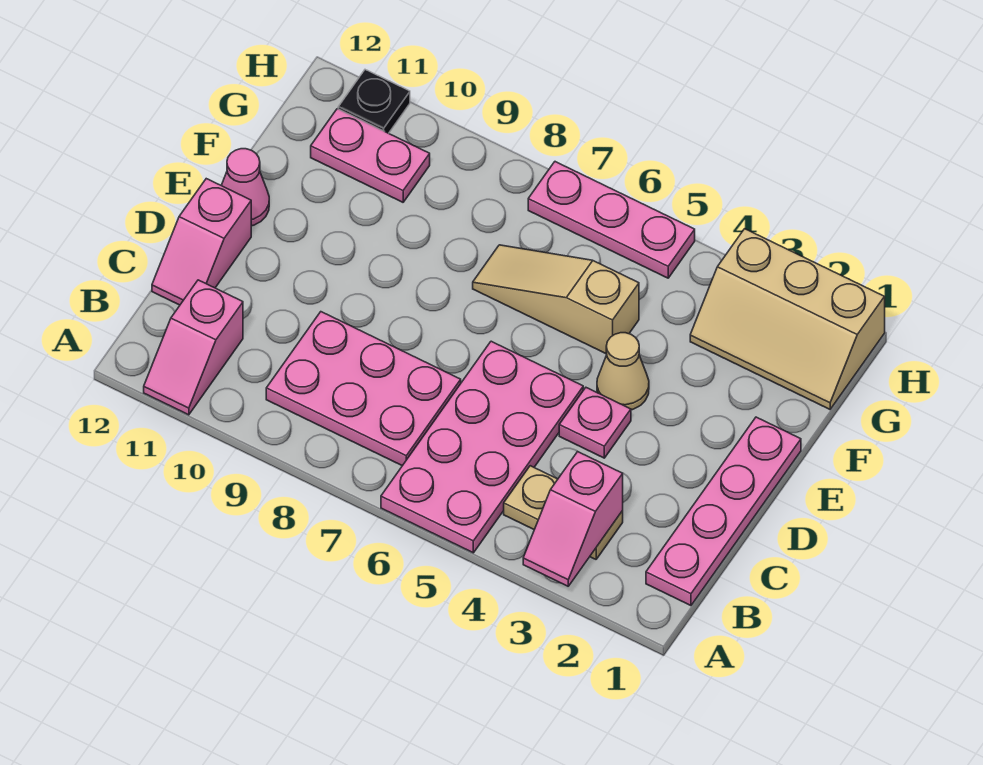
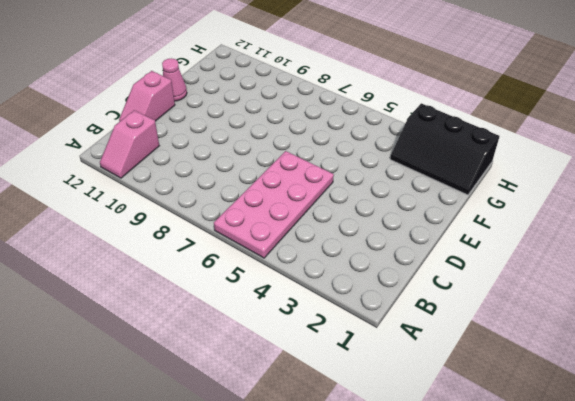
black 2x3 slope [390,103,499,195] -> tan 2x3 slope [690,229,885,409]
none -> pink 1x4 plate [646,417,801,606]
none -> tan 1x2 plate [504,466,623,559]
none -> pink 2x3 plate [266,312,461,466]

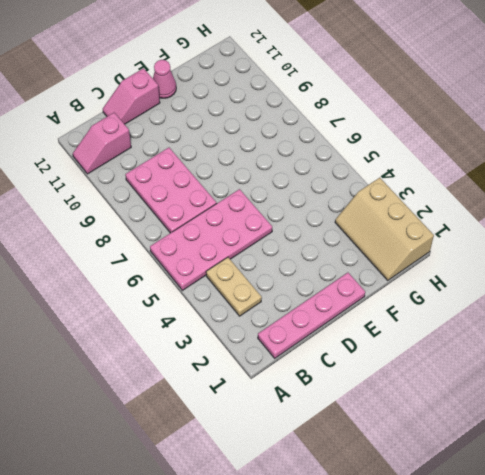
none -> pink 1x1 plate [559,388,631,458]
none -> tan 1x1 cone [597,333,649,410]
none -> tan 1x3 slope [473,245,639,354]

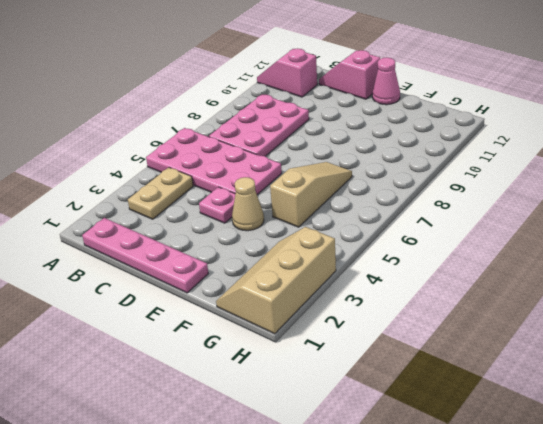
none -> pink 1x2 plate [311,109,430,202]
none -> pink 1x3 plate [528,162,695,278]
none -> black 1x1 plate [338,70,410,133]

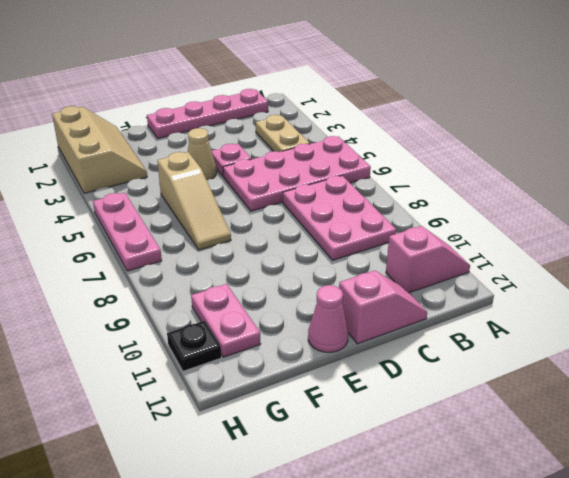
none -> pink 1x2 slope [523,451,623,586]

